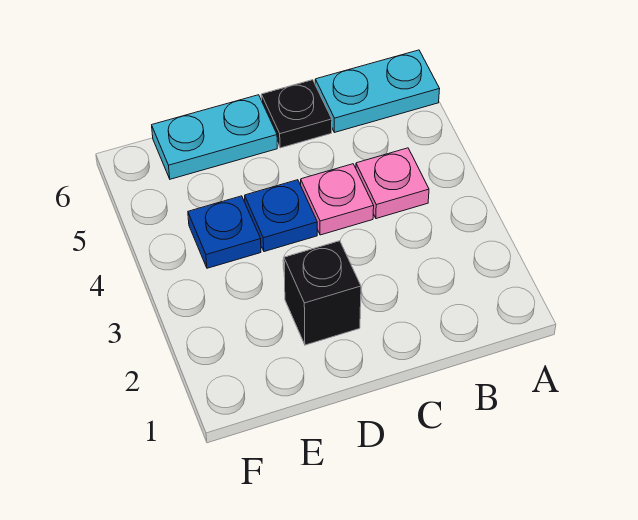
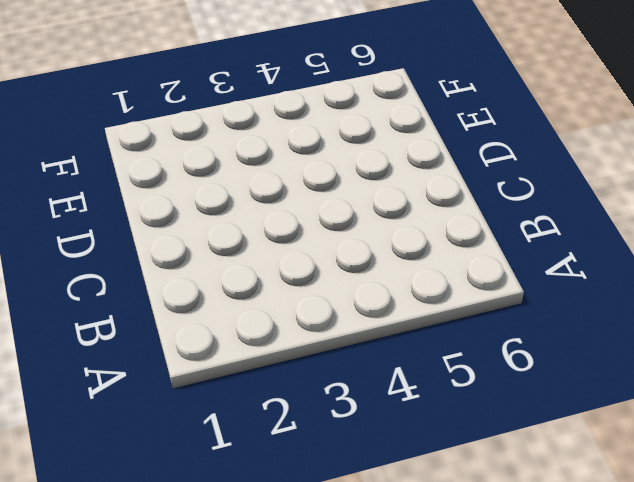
none -> cyan 1x2 plate [315,50,440,132]
none -> pink 1x1 plate [356,148,429,219]

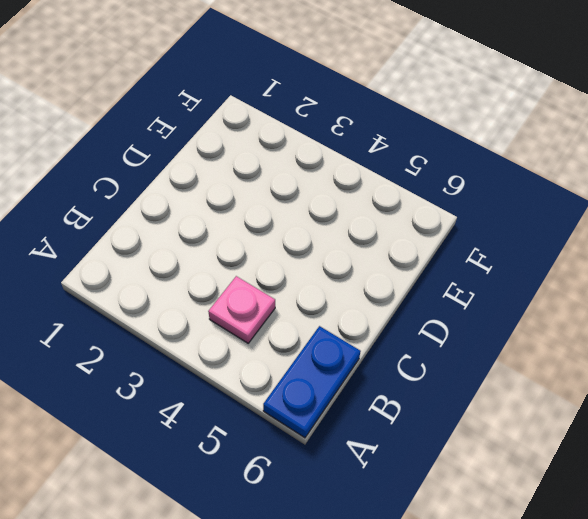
blue 1x2 plate [263,326,361,438] -> cyan 1x2 plate [315,50,440,132]
none -> pink 1x1 plate [301,164,374,235]
none -> black 1x1 plate [261,80,332,148]

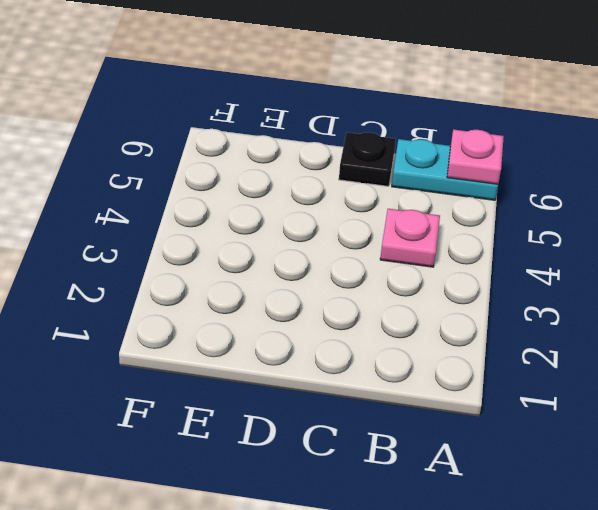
pink 1x1 plate [447,129,504,184] -> pink 1x1 plate moved to [301,164,374,235]
none -> black 1x1 brick [284,241,361,345]
none -> blue 1x1 plate [245,180,317,252]

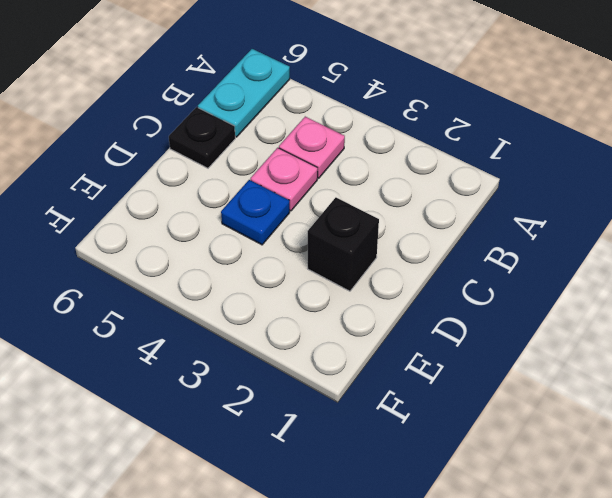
none -> cyan 1x2 plate [152,95,277,179]
none -> blue 1x1 plate [188,196,261,268]

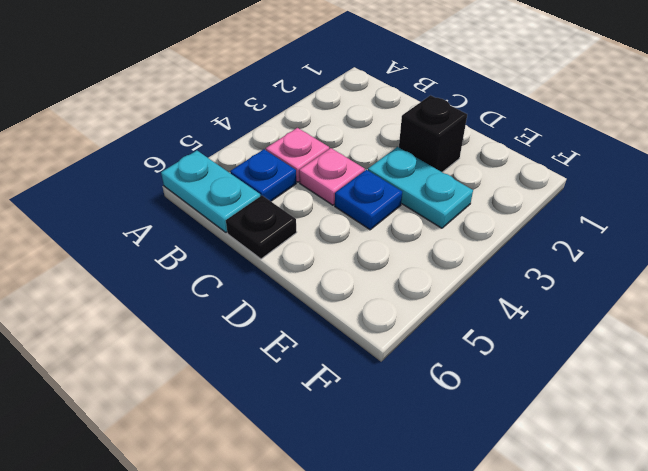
blue 1x1 plate [230,149,296,201] -> blue 1x1 plate moved to [188,196,261,268]
cyan 1x2 plate [368,147,473,228] -> cyan 1x2 plate moved to [152,95,277,179]

